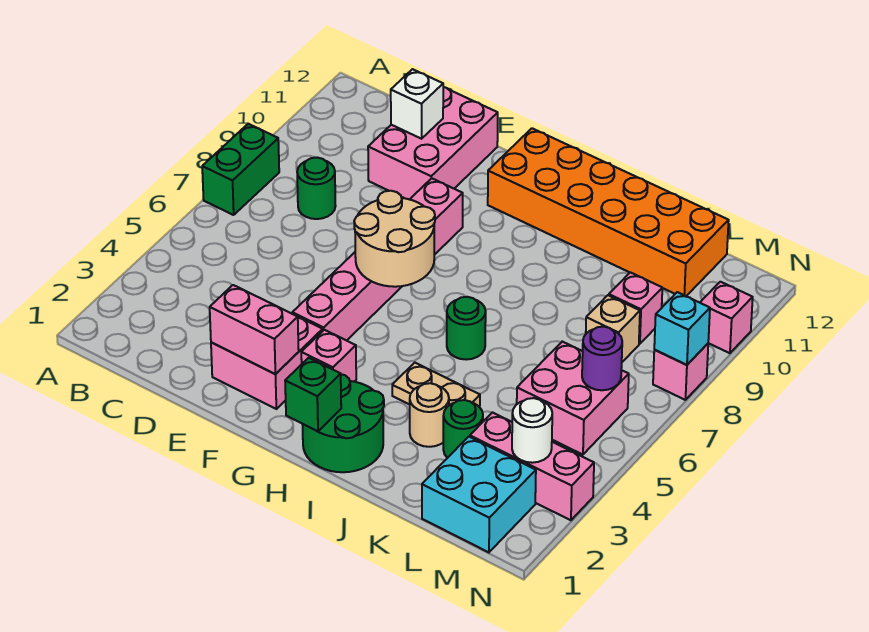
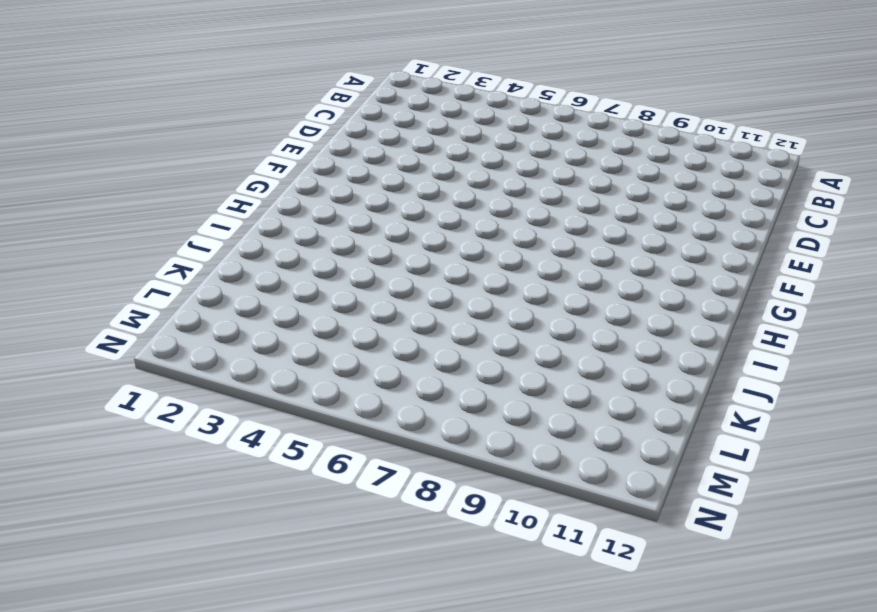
none -> green 1x2 brick [202,124,279,215]
none -> green 1x1 round brick [297,158,336,219]
none -> pink 2x3 brick [368,87,498,200]

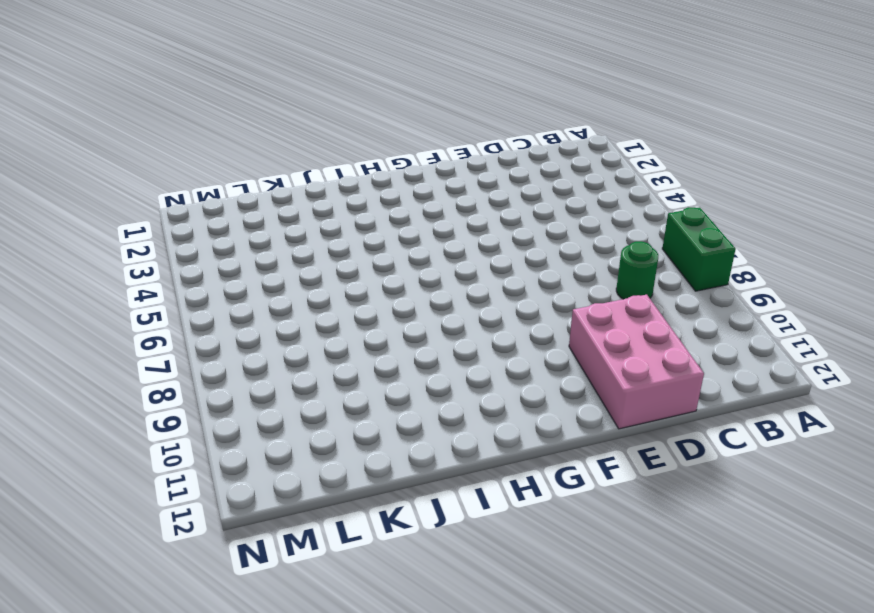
none -> pink 2x2 brick [211,317,323,409]
none -> pink 1x6 brick [292,178,463,341]
none -> pink 1x1 brick [301,330,356,382]

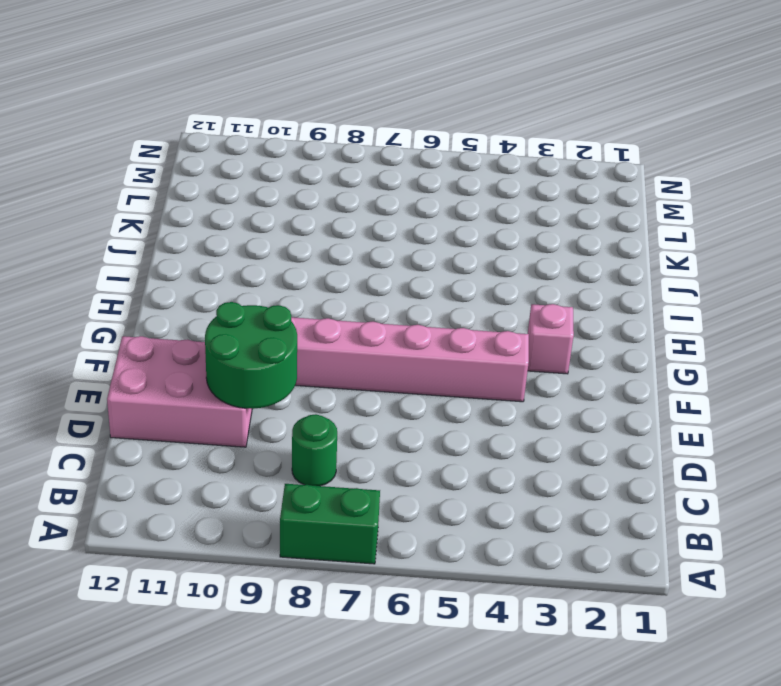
green 2x2 round brick [205,302,297,409] -> green 2x2 round brick moved to [302,374,384,472]
none -> pink 2x2 brick [211,317,323,409]
none -> orange 2x6 brick [488,128,729,296]
none -> tan 1x2 plate [392,363,480,406]

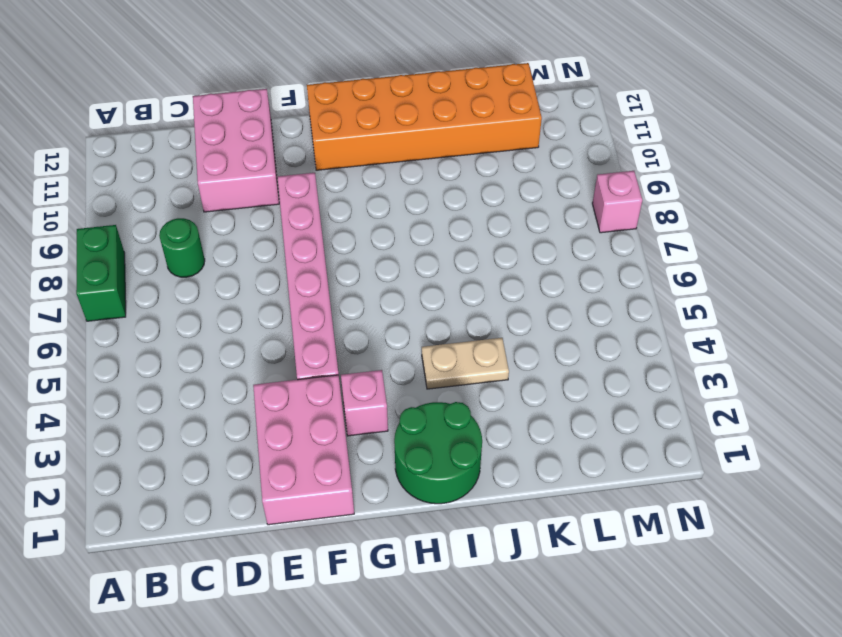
pink 2x3 brick [253,375,354,525] -> pink 2x2 brick [211,317,323,409]
none -> green 1x1 round brick [447,297,486,360]
none -> tan 1x1 round brick [410,383,449,447]
none -> green 1x1 round brick [443,400,483,458]

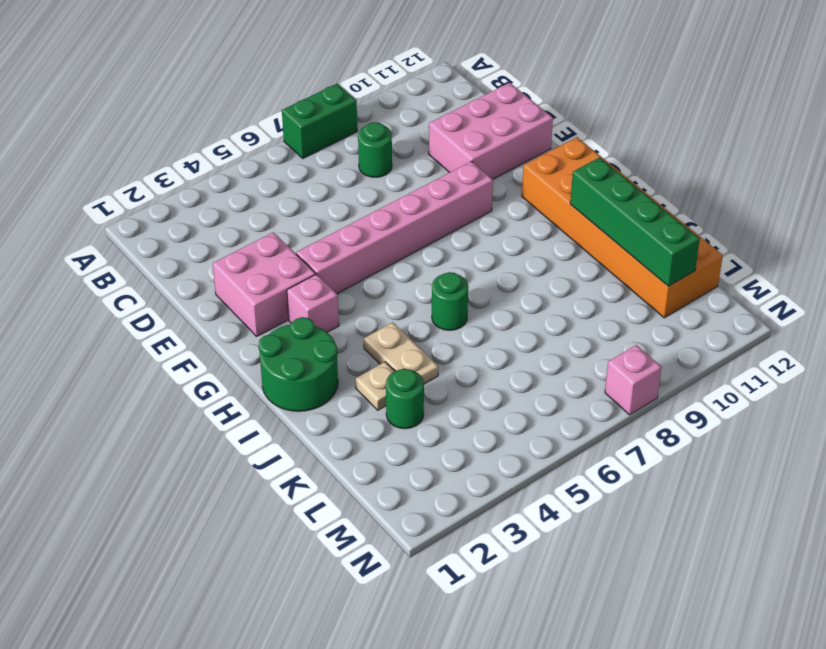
green 1x4 brick [570,157,700,286] -> none
tan 1x1 plate [355,362,395,410] -> tan 1x1 round brick [410,383,449,447]
none -> cyan 2x2 brick [422,437,536,552]
none -> pink 1x3 brick [470,413,594,520]
none -> pink 2x2 brick [517,342,629,455]

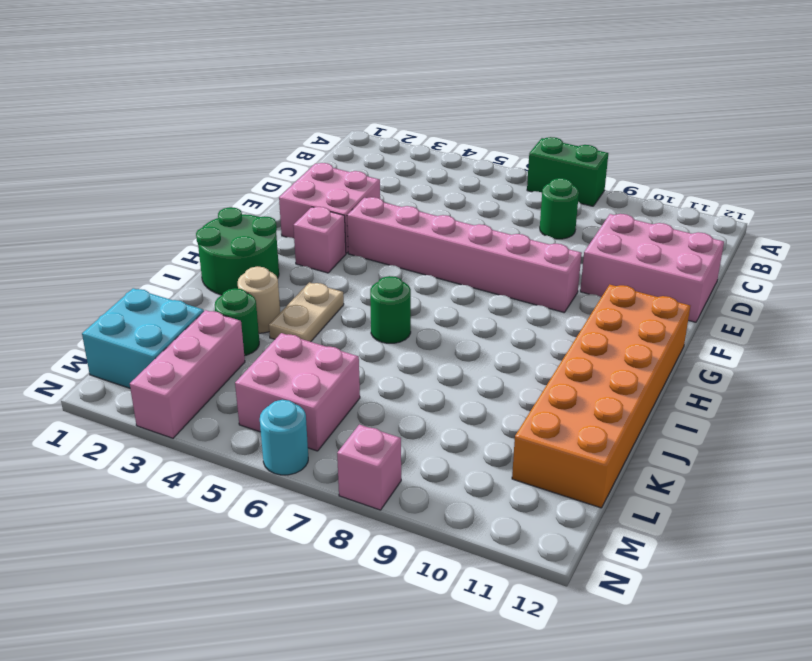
cyan 1x1 round brick [260,400,308,475] -> none
none -> tan 1x1 brick [586,295,640,362]
none -> pink 1x1 brick [609,272,662,344]
none -> pink 1x1 brick [700,282,753,353]

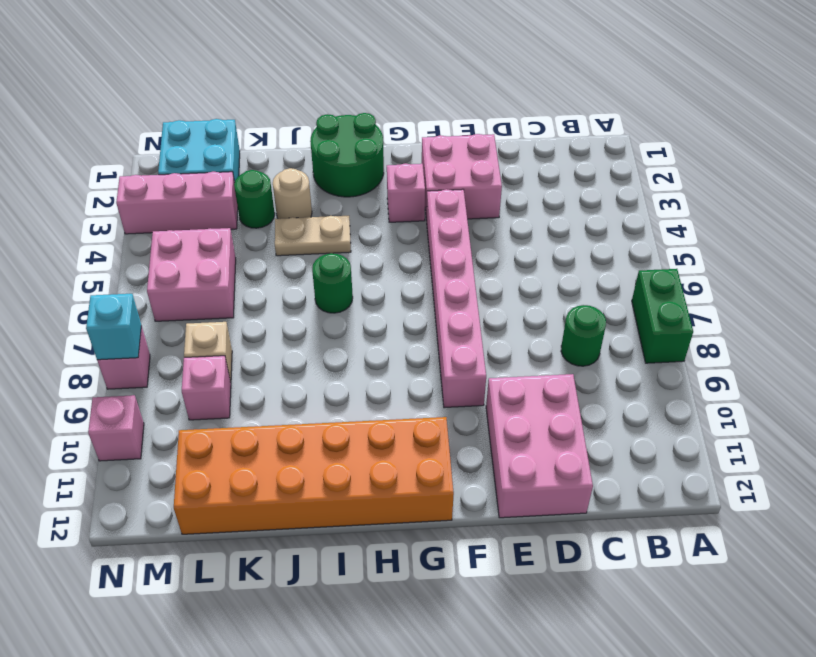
none -> white 1x1 brick [391,69,443,139]
none -> pink 1x2 brick [210,285,299,374]
none -> tan 2x2 round brick [354,191,435,287]

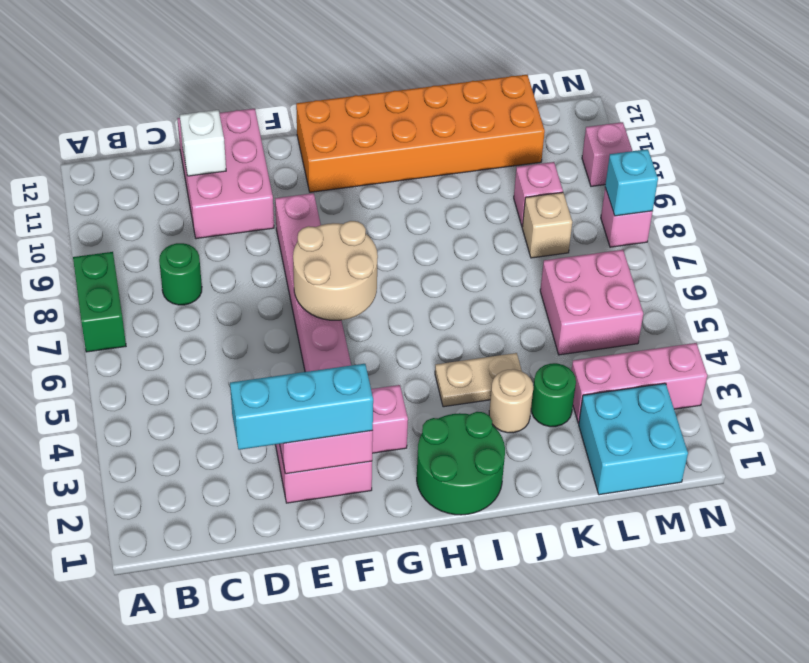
cyan 1x3 brick [230,364,373,450] -> none
none -> green 1x1 round brick [447,297,486,360]
none -> green 1x1 brick [285,358,341,431]
none -> white 1x1 round brick [512,398,552,463]

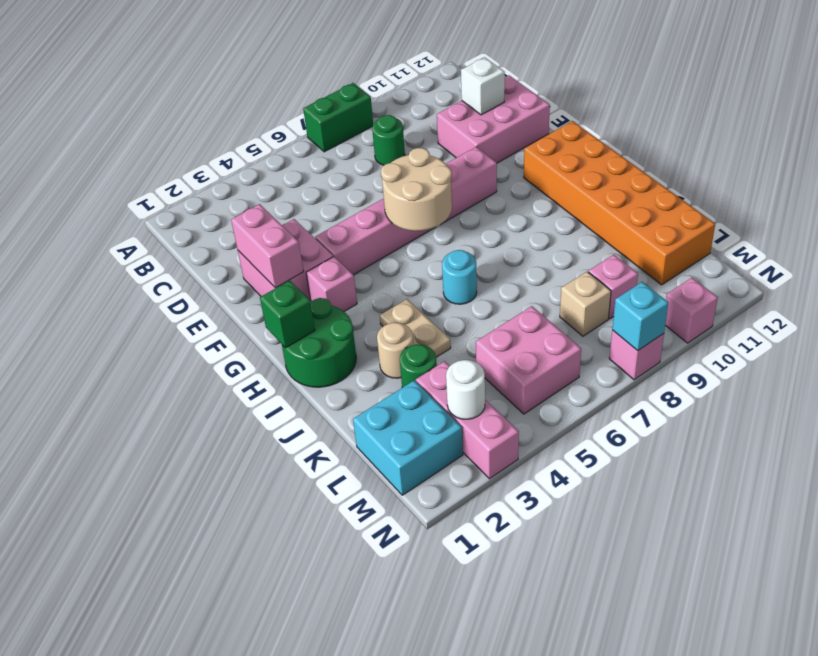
cyan 1x1 round brick [442,250,477,304] -> green 1x1 round brick [447,297,486,360]
none -> purple 1x1 round brick [582,327,622,390]

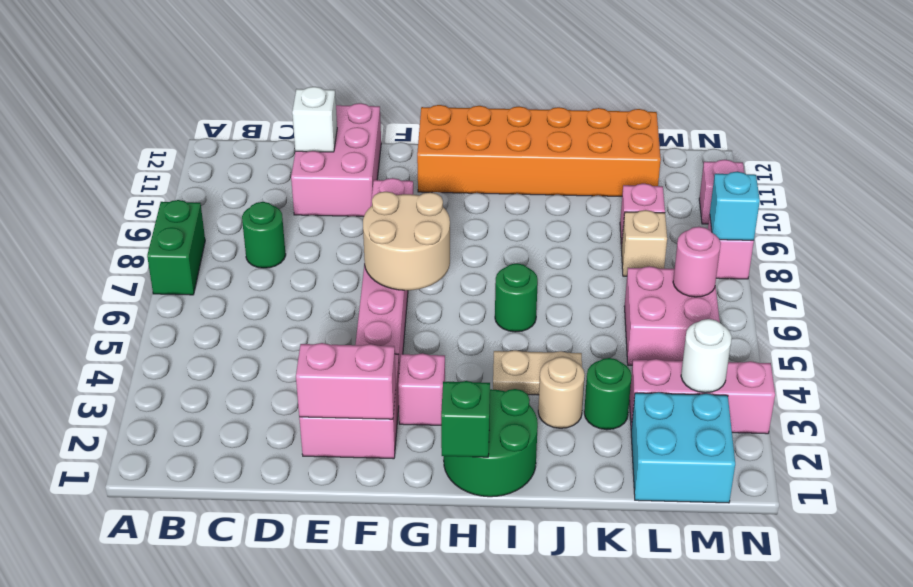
pink 1x1 round brick [673,227,721,297] -> purple 1x1 round brick [582,327,622,390]

